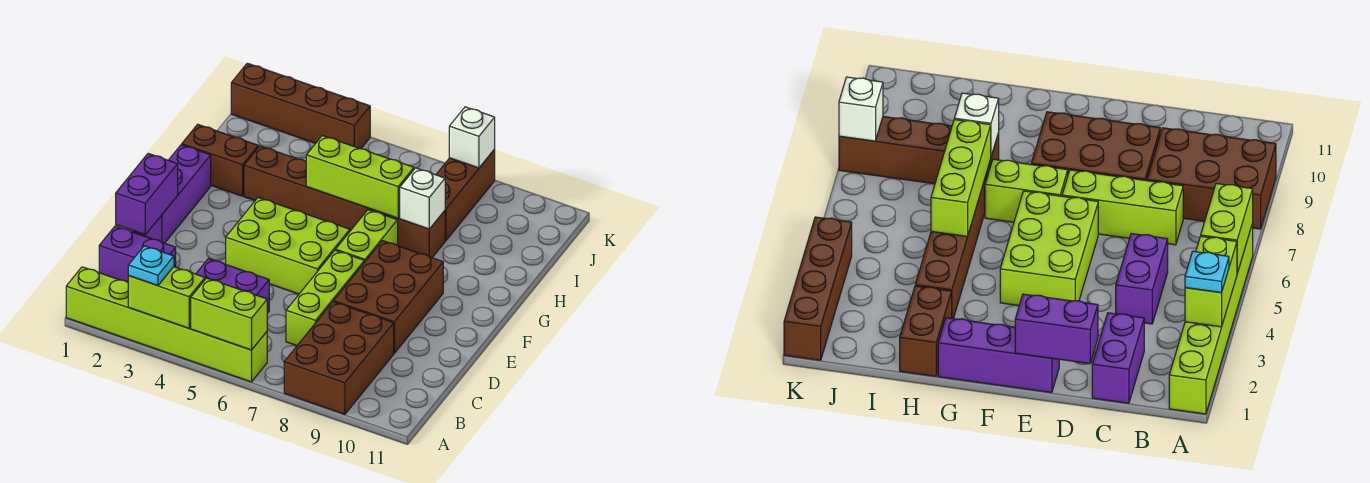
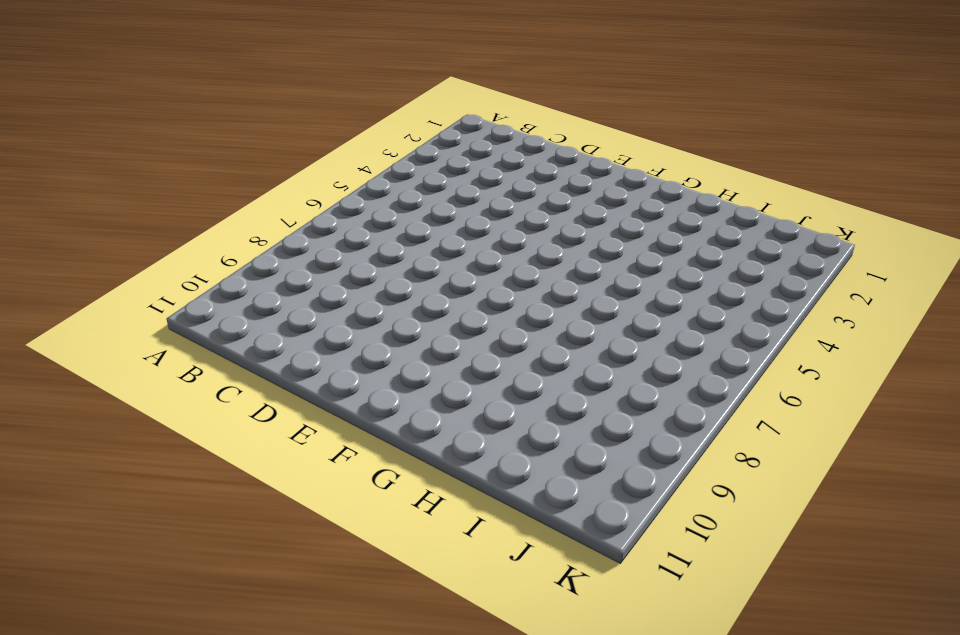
none -> lime 1x6 brick [66,267,267,382]
none -> brown 2x3 brick [284,302,394,414]
none -> purple 1x2 brick [99,226,176,282]

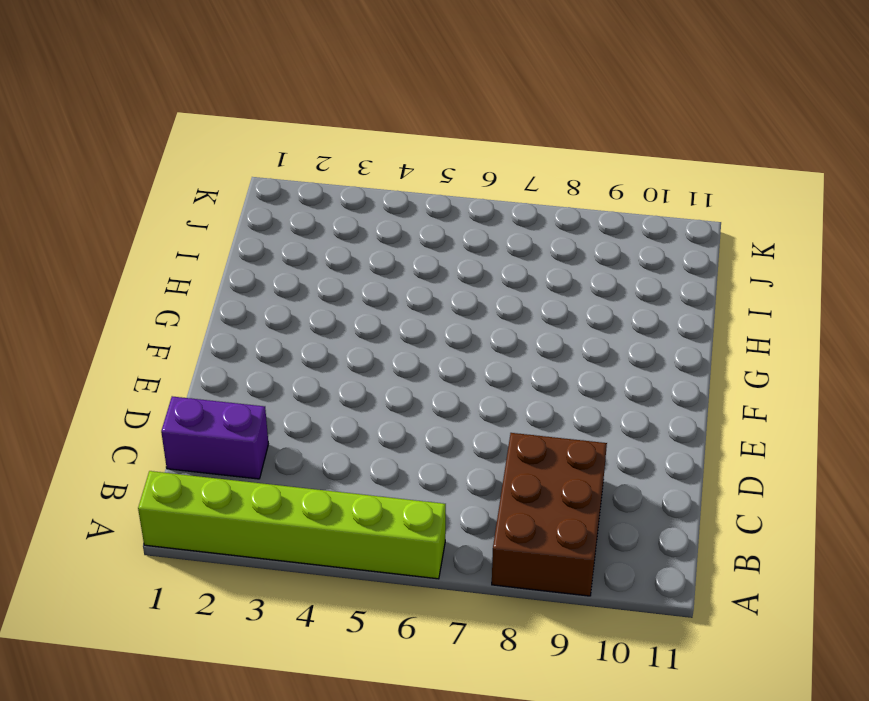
none -> purple 1x2 brick [196,259,269,313]
none -> lime 1x3 brick [286,250,364,346]
none -> brown 2x3 brick [334,241,443,353]

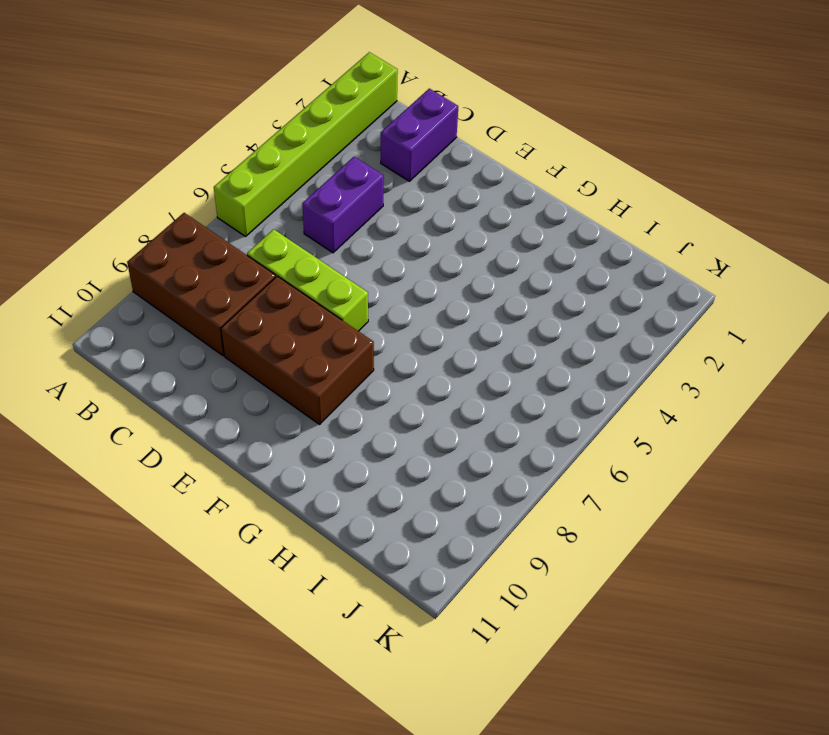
none -> purple 1x3 brick [132,145,211,243]
none -> lime 2x3 brick [226,198,350,294]
none -> lime 1x2 brick [336,210,398,263]

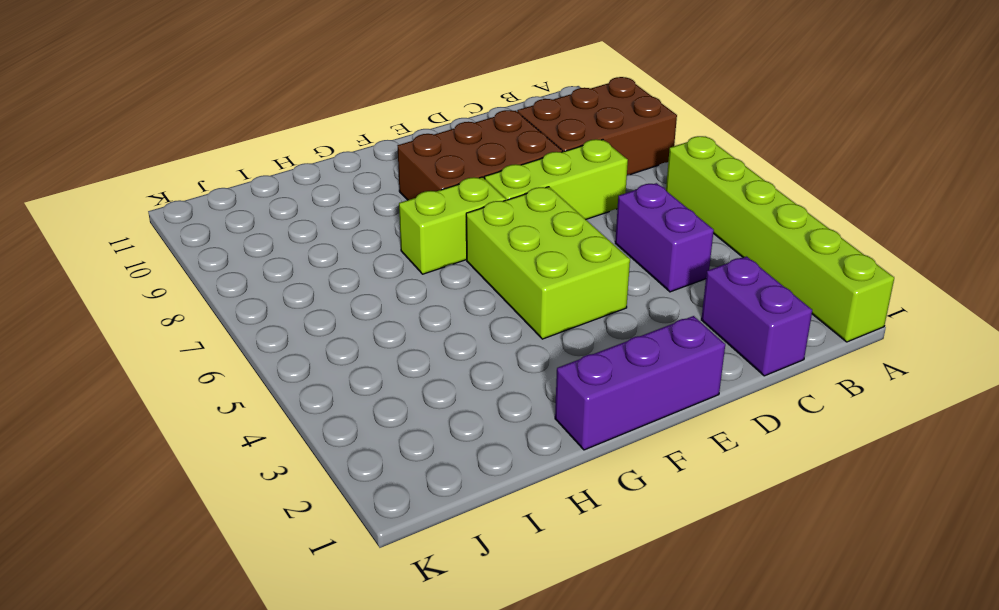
none -> brown 1x2 brick [182,124,258,196]
none -> brown 1x6 brick [244,146,445,258]
none -> brown 1x3 brick [436,149,495,241]

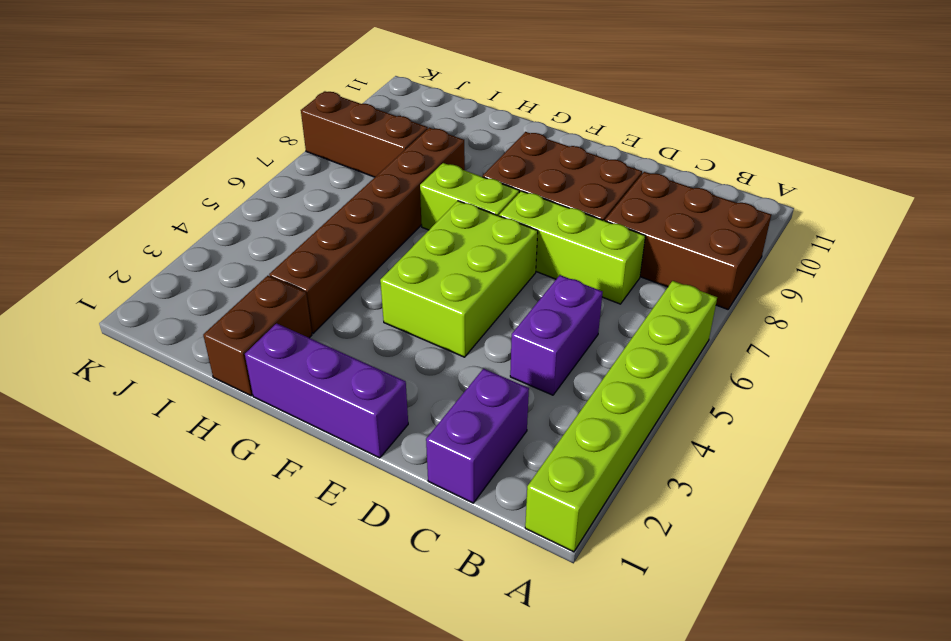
none -> brown 1x4 brick [231,63,370,149]
none -> lime 1x2 brick [128,267,205,328]
none -> lime 1x2 brick [191,278,267,350]

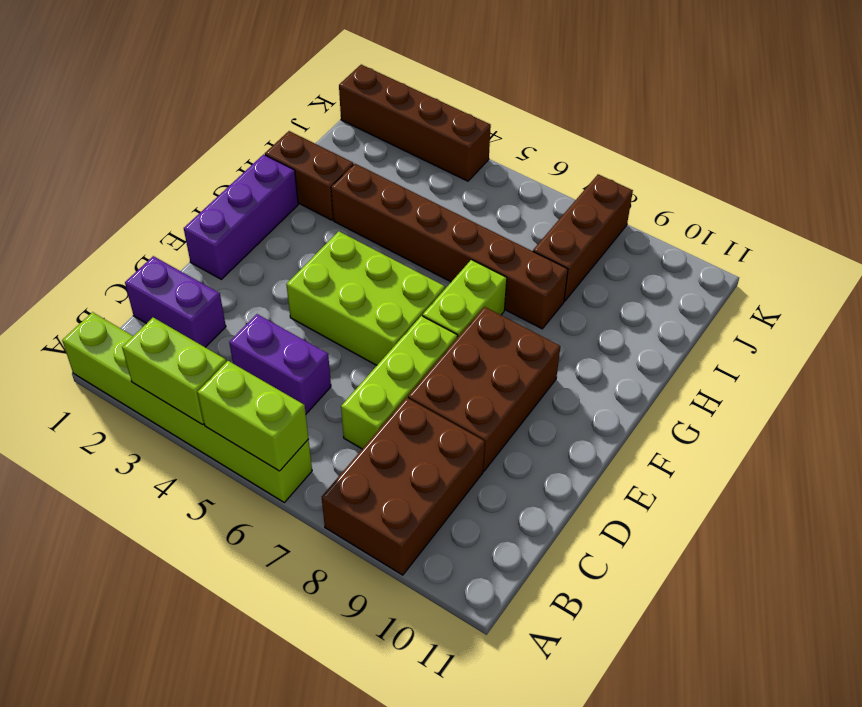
none -> purple 1x2 brick [116,154,178,235]
none -> lime 1x3 brick [306,136,414,218]
none -> white 1x1 brick [400,168,445,229]

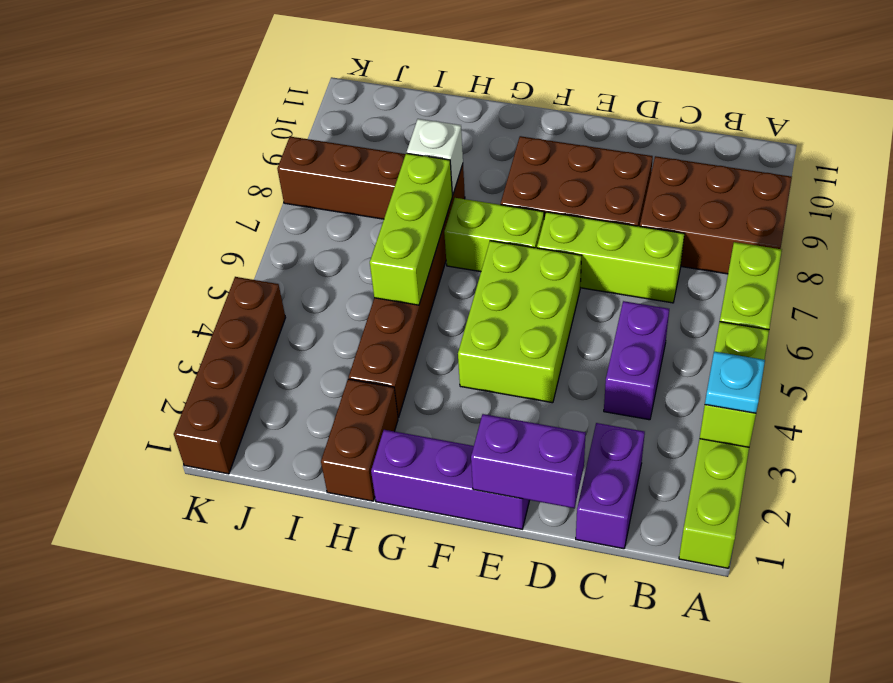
none -> white 1x1 brick [449,107,495,168]

